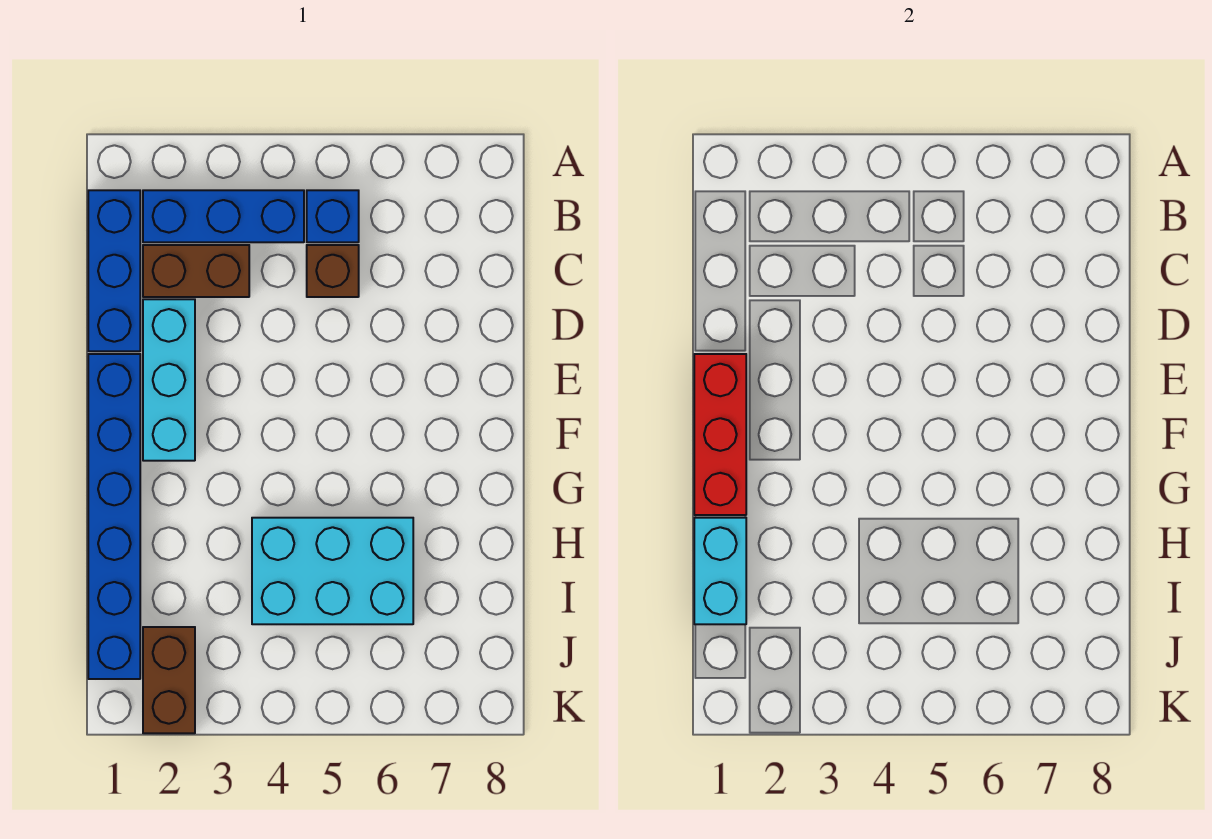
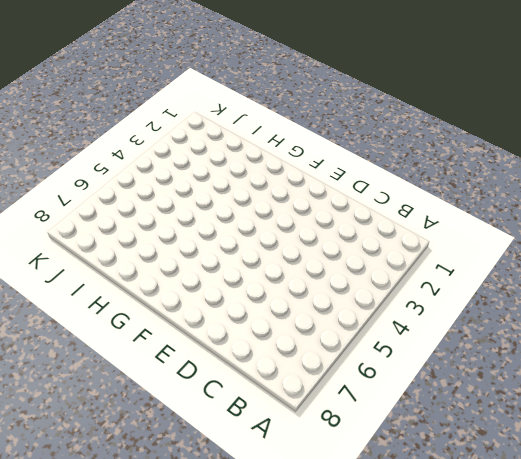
none -> blue 1x3 brick [88,190,140,351]
none -> blue 1x3 brick [143,190,304,242]

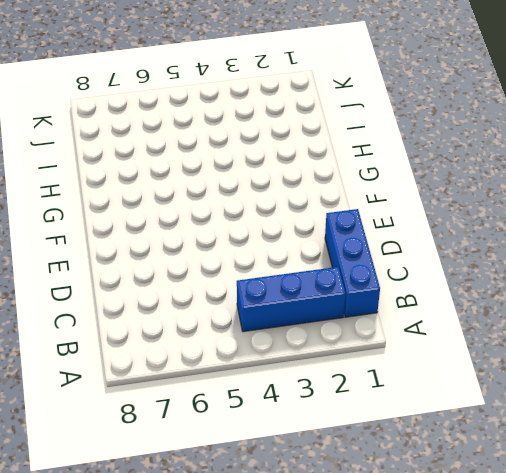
none -> blue 1x1 brick [307,190,359,242]
none -> brown 1x2 brick [143,245,249,297]

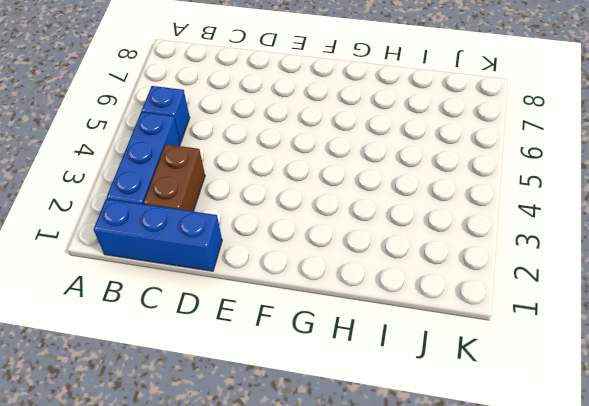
none -> brown 1x1 brick [307,245,359,297]
none -> cyan 1x3 brick [143,299,195,461]

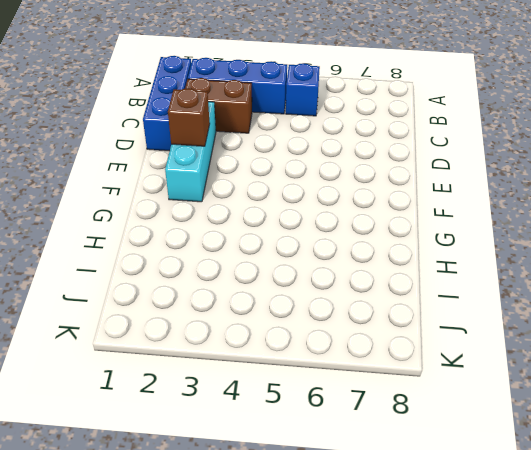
brown 1x1 brick [168,88,210,146] -> brown 1x1 brick moved to [307,245,359,297]
none -> blue 1x6 brick [88,354,140,679]
none -> cyan 2x3 brick [252,518,413,624]

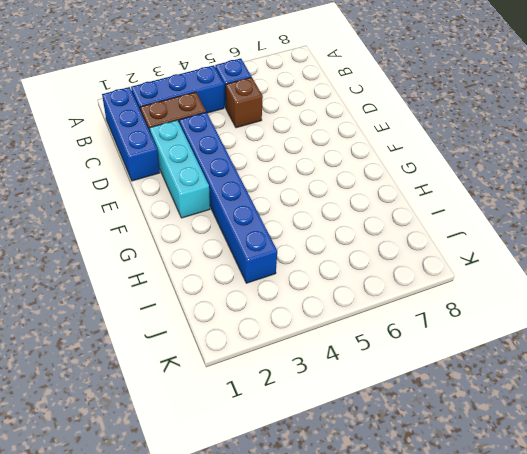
blue 1x6 brick [179,112,277,283] -> blue 1x6 brick moved to [88,354,140,679]
none -> cyan 2x3 brick [252,518,413,624]
none -> brown 1x2 brick [143,627,195,733]

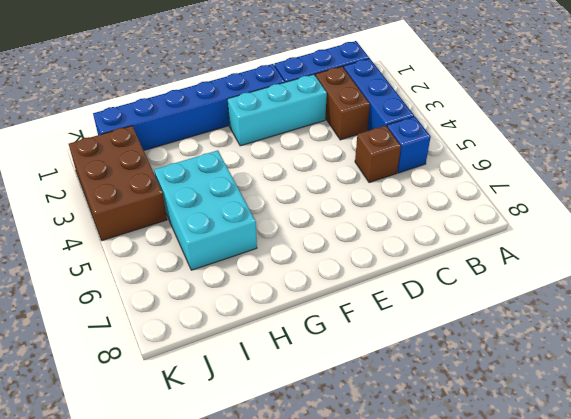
brown 2x3 brick [69,126,167,241] -> brown 1x2 brick [143,627,195,733]
none -> red 1x3 brick [694,354,746,515]
none -> cyan 1x2 brick [694,518,746,624]

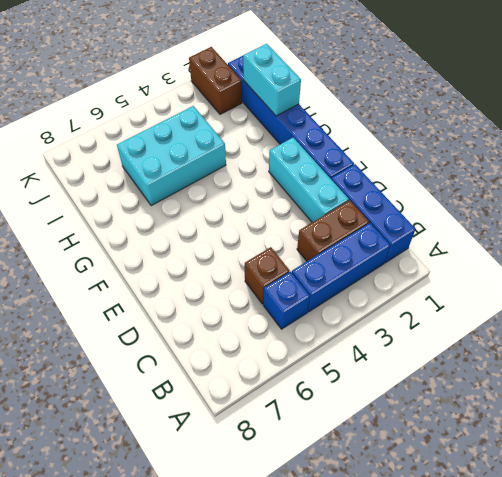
none -> red 1x3 brick [694,354,746,515]

